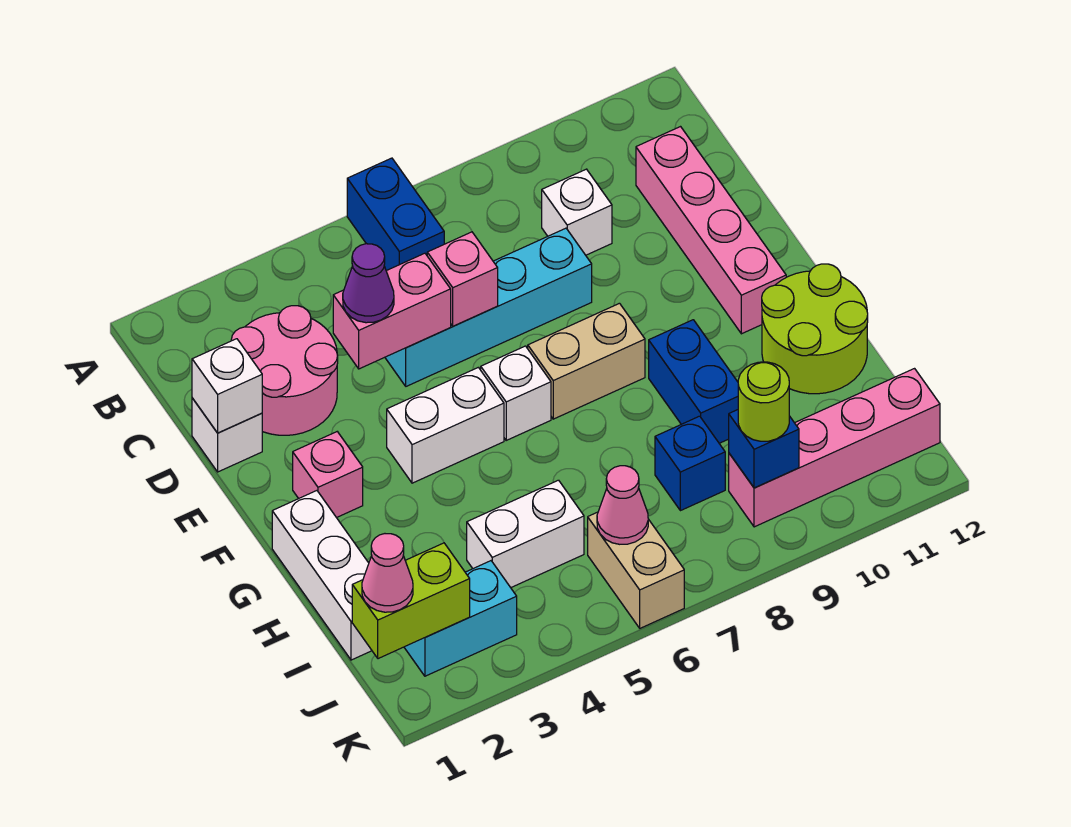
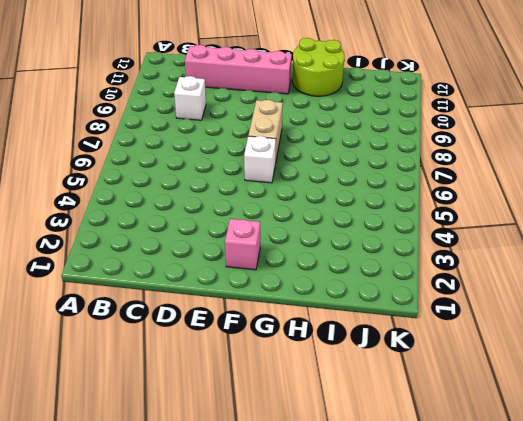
none -> blue 1x2 brick [347,158,444,271]
none -> pink 2x2 round brick [231,306,338,435]
none -> white 1x1 brick [192,398,262,472]

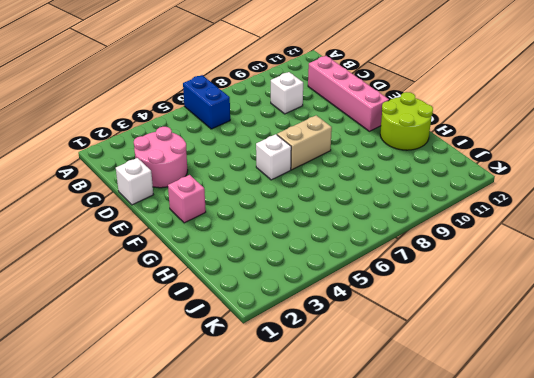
none -> cyan 1x4 brick [385,228,592,386]
none -> white 1x2 brick [387,367,504,483]
none -> white 1x3 brick [272,491,372,660]

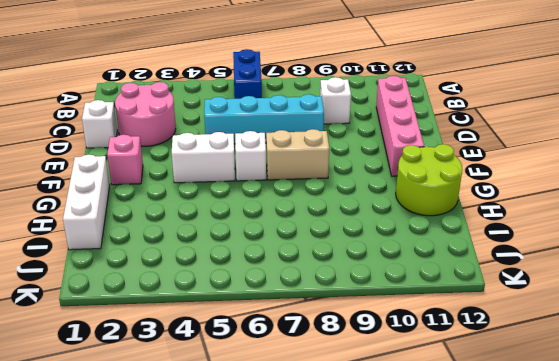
none -> blue 1x2 brick [649,320,738,443]
none -> white 1x2 brick [467,480,584,588]
none -> blue 1x1 brick [655,416,725,511]

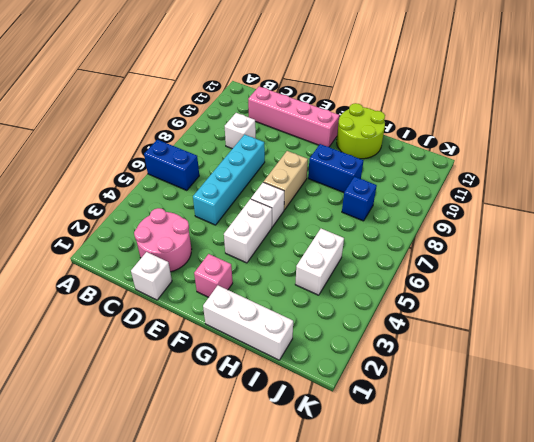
none -> cyan 1x2 brick [404,561,517,676]
none -> tan 1x2 brick [588,512,684,628]
none -> pink 1x4 brick [729,369,940,527]

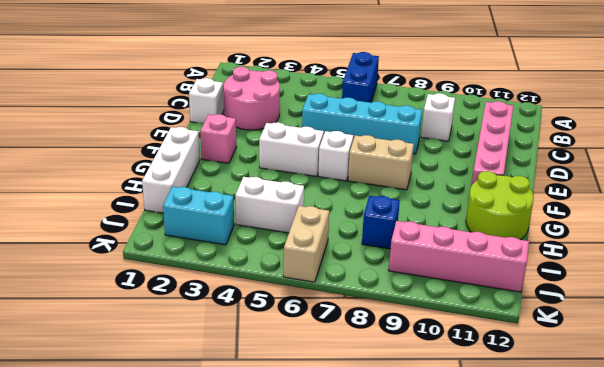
none -> blue 1x2 brick [649,320,738,443]
none -> white 1x1 brick [192,339,262,433]
none -> pink 1x2 brick [333,253,451,369]

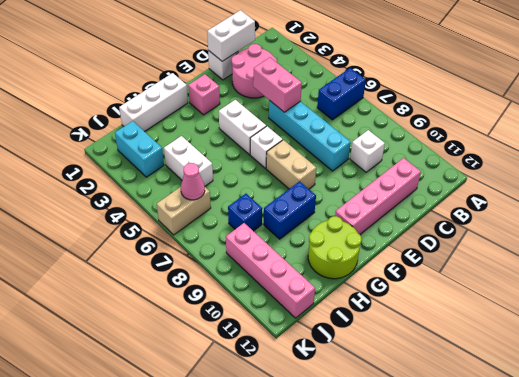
white 1x2 brick [207,10,255,61] -> white 1x1 brick [192,339,262,433]
none -> pink 1x1 brick [427,232,498,326]
none -> lime 1x2 brick [352,543,470,659]
none -> blue 1x1 brick [729,410,799,488]

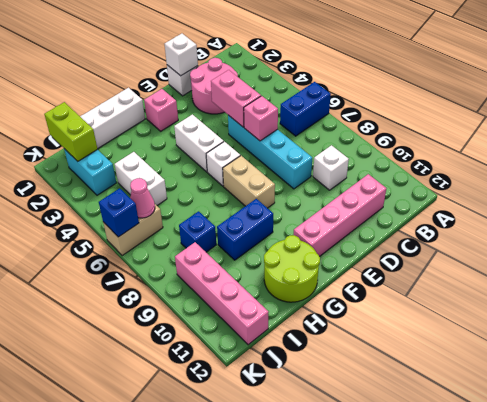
blue 1x1 brick [99,188,139,237] -> blue 1x1 brick moved to [729,410,799,488]
none -> purple 1x1 cone [343,244,394,323]
none -> pink 1x1 cone [362,534,413,612]
none -> lime 1x1 round brick [738,362,789,441]

